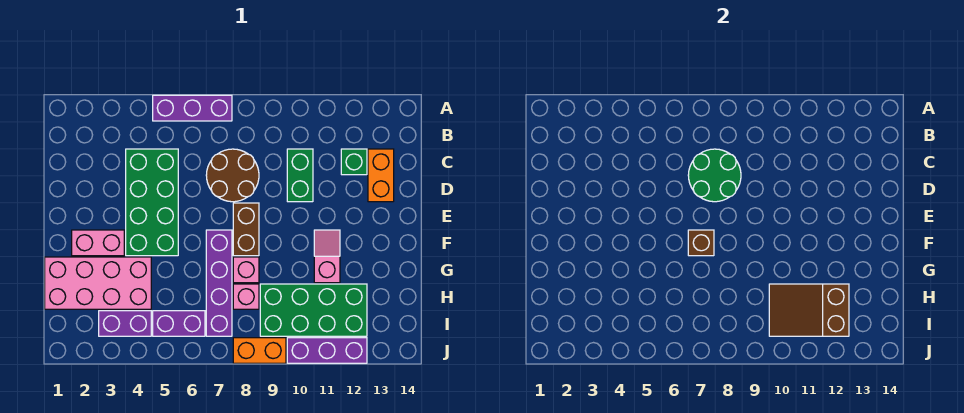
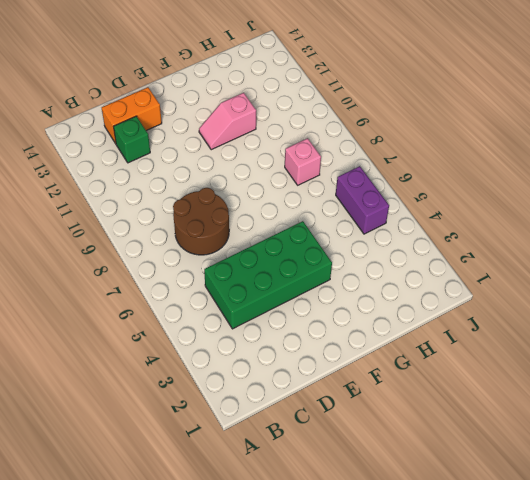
none -> purple 1x3 brick [153,95,232,121]
none -> green 1x2 brick [287,149,313,202]
none -> brown 1x2 brick [233,203,259,256]

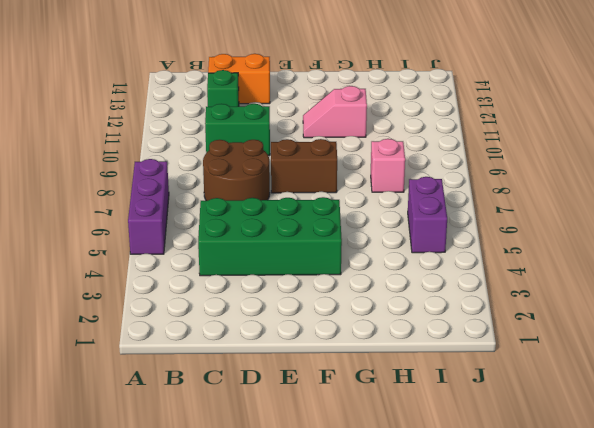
none -> pink 1x2 brick [72,230,124,256]
none -> purple 1x4 brick [206,230,232,336]
none -> pink 2x4 brick [45,257,151,309]

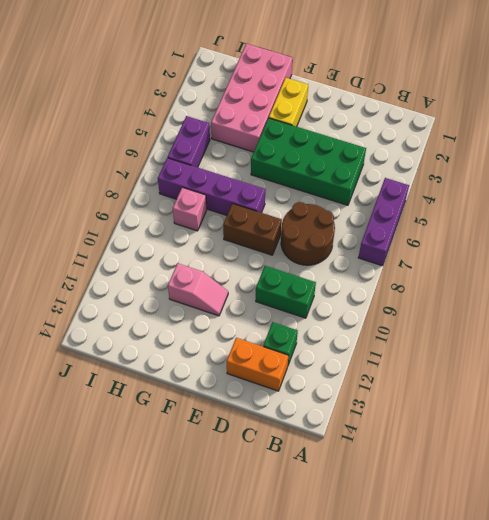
yellow 1x2 brick [269,78,308,127] -> pink 1x2 brick [72,230,124,256]
none -> pink 1x1 brick [233,257,259,283]
none -> green 2x4 brick [260,284,367,336]
none -> purple 1x2 brick [99,311,151,336]

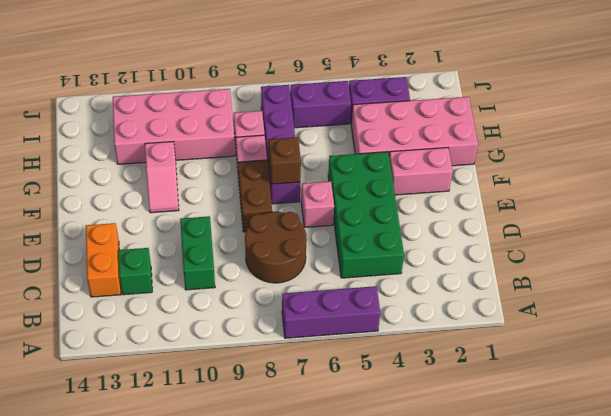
pink 1x1 brick [301,181,334,227] -> none
pink 2x4 brick [113,89,235,164] -> green 2x4 brick [260,284,367,336]
none -> orange 1x2 brick [233,338,286,363]
none -> purple 1x3 brick [287,338,367,363]
none -> green 2x2 round brick [688,149,741,202]

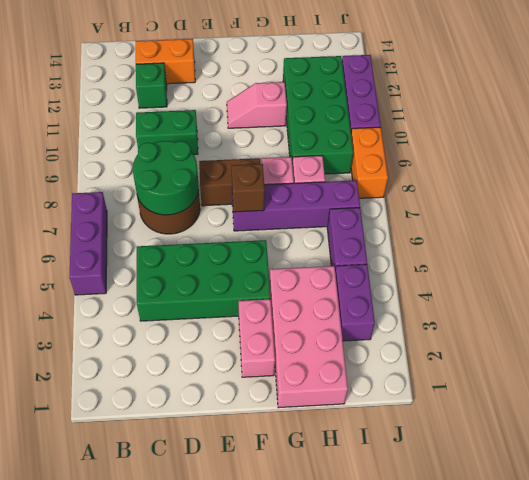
none -> brown 2x3 slope [769,284,849,336]

